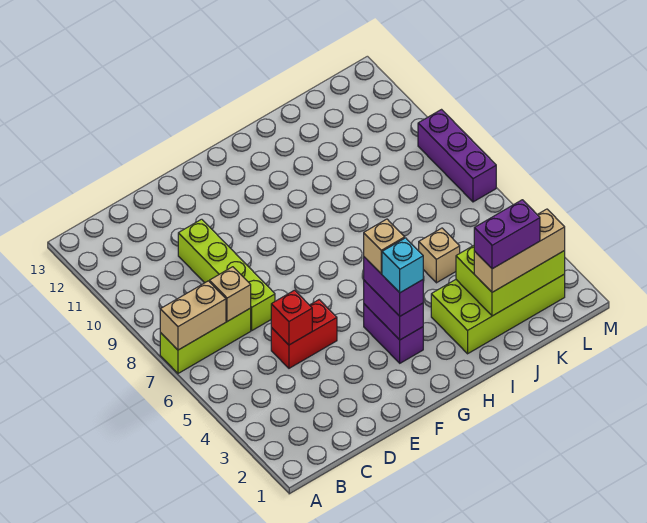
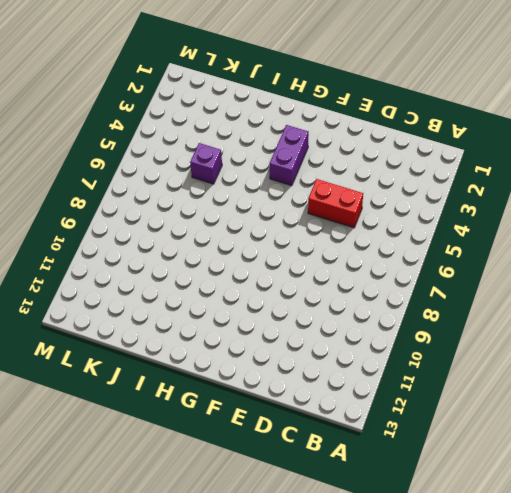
purple 1x1 brick [190,143,222,184] -> tan 1x1 brick [419,228,460,283]
none -> lime 1x3 brick [160,308,251,373]
none -> lime 1x4 brick [178,219,275,330]
none -> lime 2x4 brick [431,274,565,354]

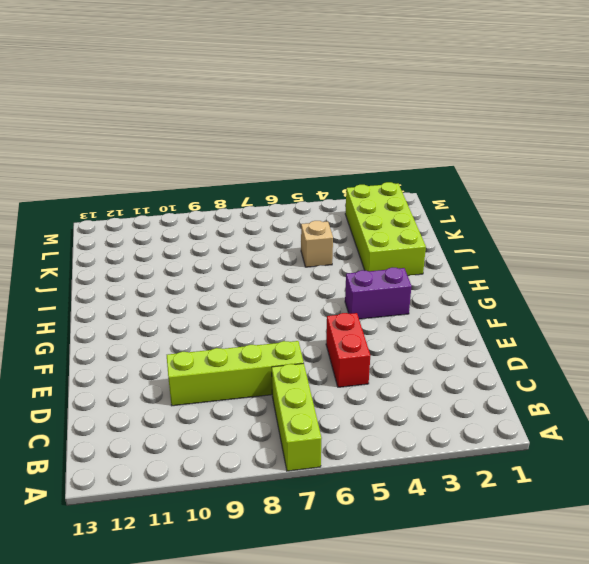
none -> purple 1x3 brick [418,110,496,202]
none -> tan 1x2 brick [160,281,226,350]
none -> tan 1x1 brick [209,267,251,321]

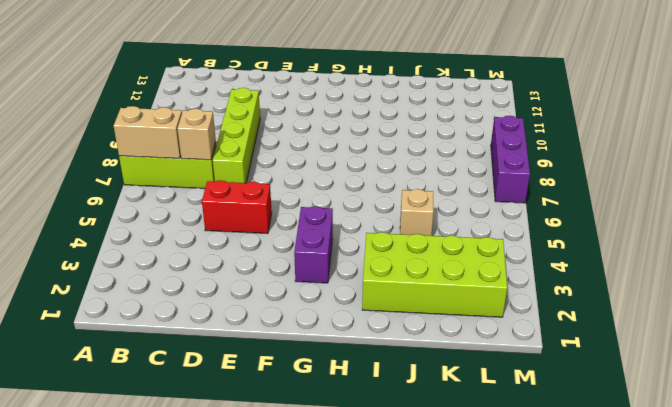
none -> red 1x1 brick [271,290,312,345]
none -> purple 1x2 brick [364,280,423,340]
none -> lime 2x3 brick [456,246,565,316]

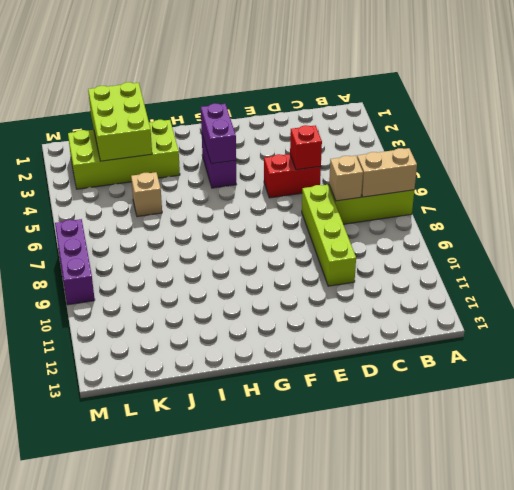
lime 2x3 brick [88,82,152,161] -> lime 2x3 brick turned to [456,246,565,316]
none -> purple 1x2 brick [364,257,423,316]
none -> tan 1x3 brick [474,209,565,292]
none -> cyan 1x1 brick [382,238,423,293]

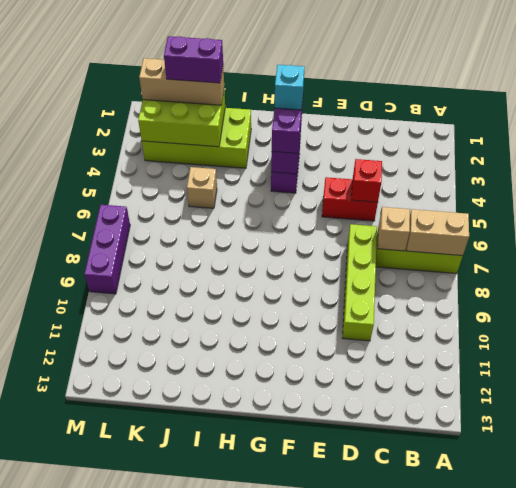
none -> tan 1x1 brick [364,219,405,274]

